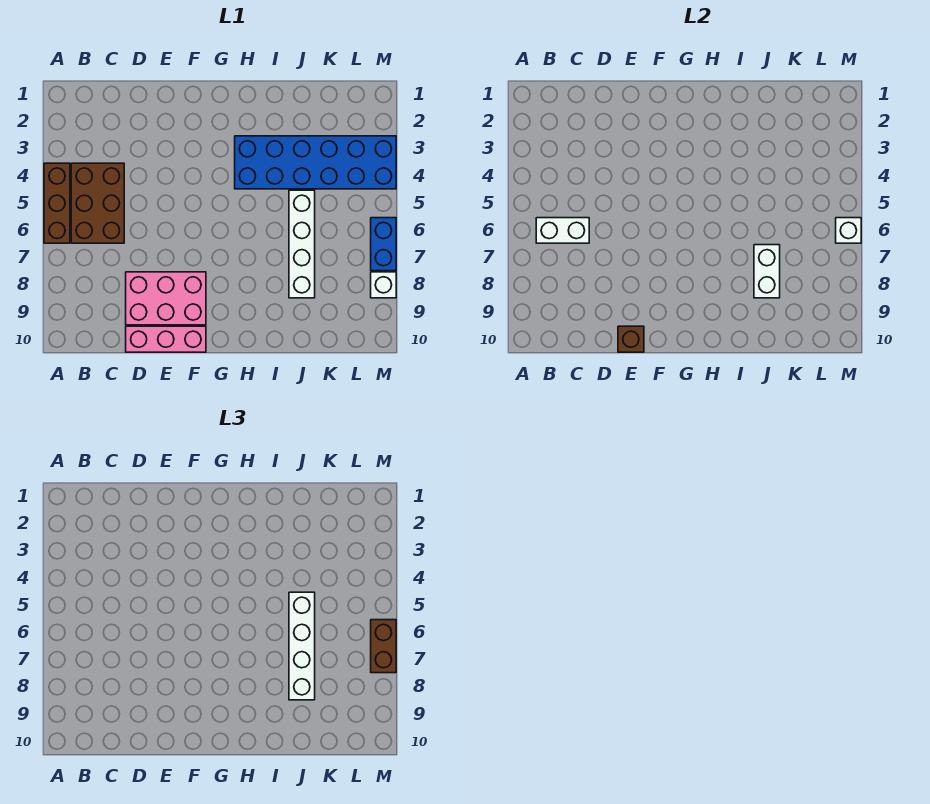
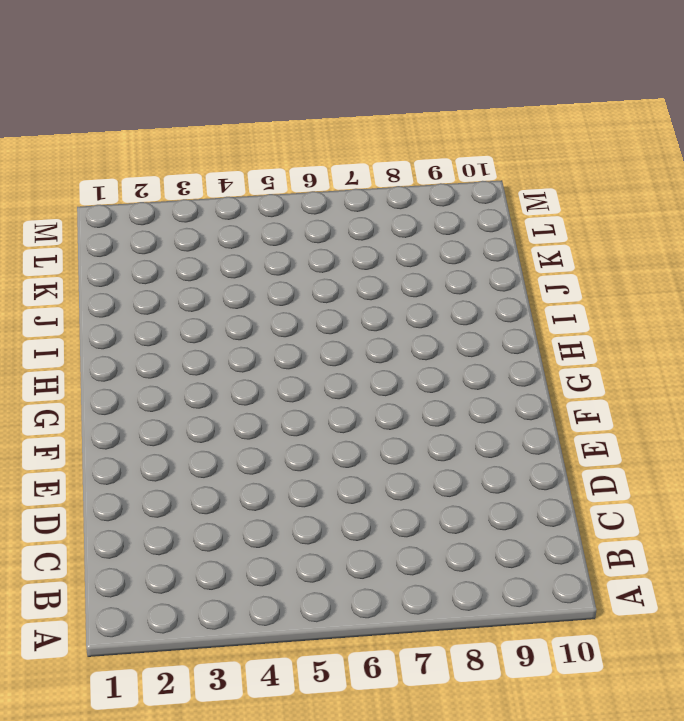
none -> brown 1x3 brick [44,163,70,243]
none -> brown 2x3 brick [71,163,124,243]
none -> pink 2x3 brick [126,272,206,325]

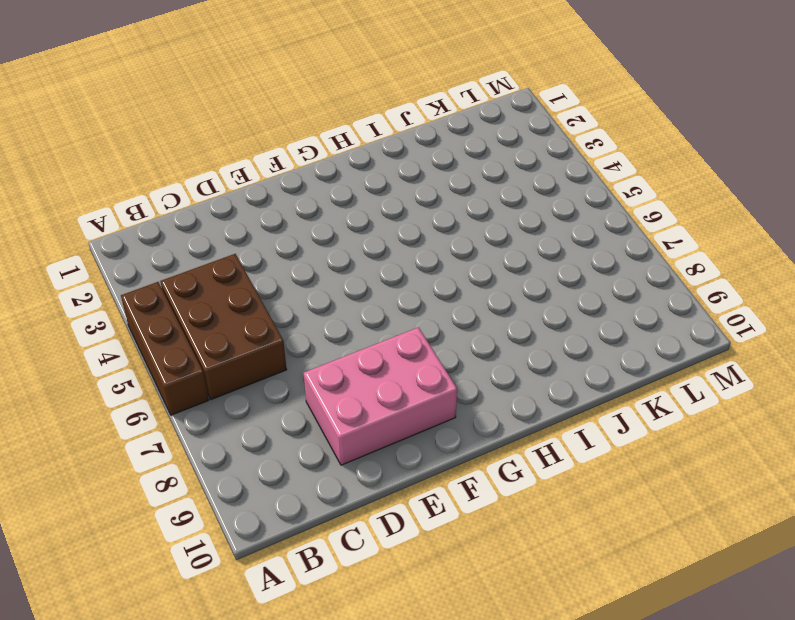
none -> pink 1x3 brick [126,326,206,352]
none -> blue 2x6 brick [235,136,396,189]
none -> white 1x4 brick [289,190,315,298]

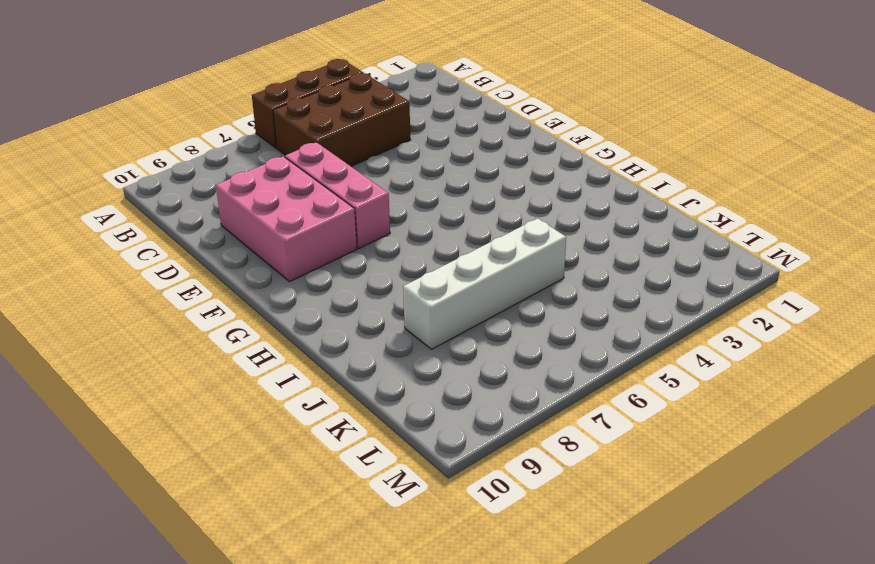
pink 1x3 brick [285,142,390,248] -> pink 1x3 brick moved to [126,326,206,352]
none -> blue 2x6 brick [235,136,396,189]
none -> blue 1x2 brick [371,218,396,271]
none -> white 1x1 brick [371,272,396,298]

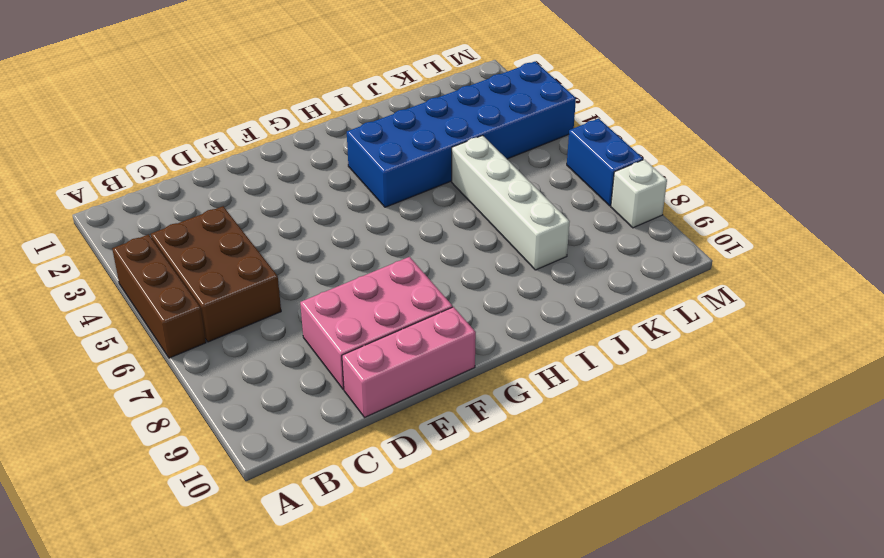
none -> white 1x2 brick [536,218,589,243]
none -> brown 1x1 brick [618,326,644,352]
none -> white 1x2 brick [754,245,780,298]

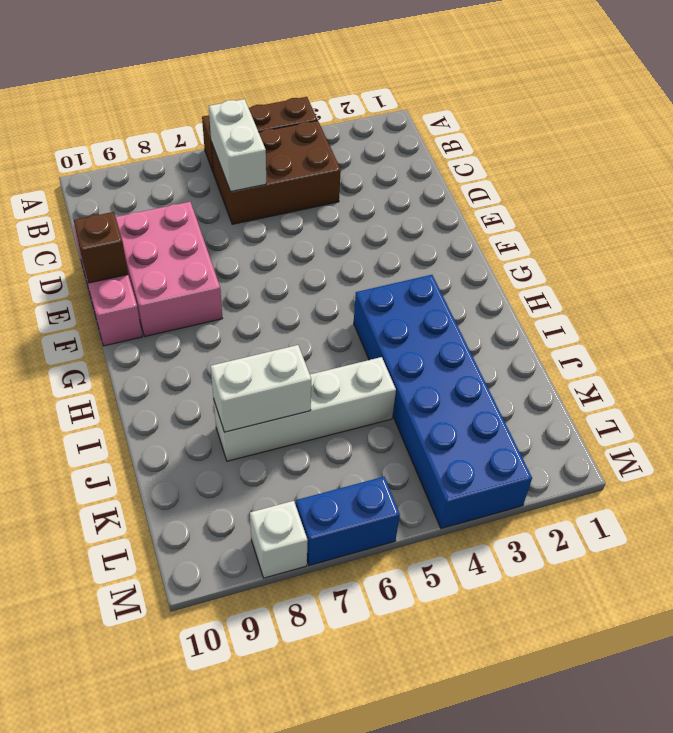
none -> white 1x1 brick [836,218,861,243]
none -> white 1x4 brick [289,592,315,700]
none -> brown 1x2 brick [371,620,396,673]

